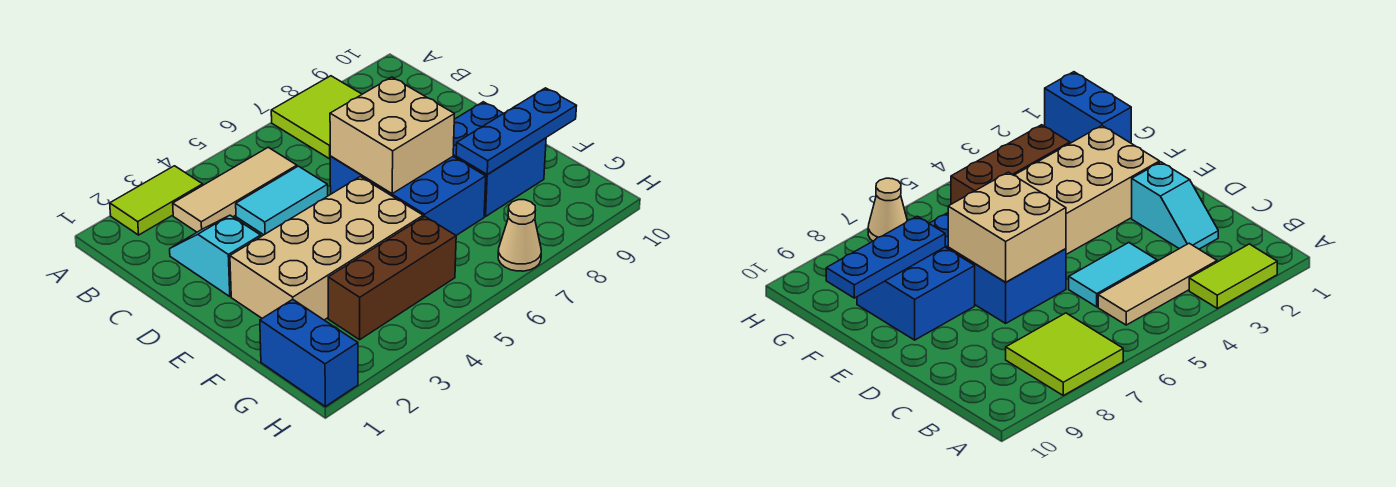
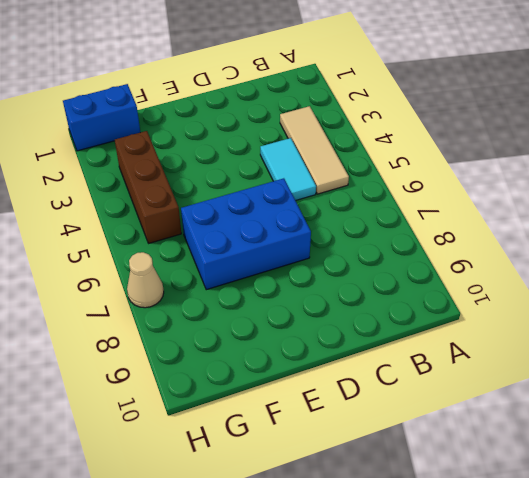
none -> lime 1x2 tile [110,166,203,235]
none -> lime 2x2 tile [271,76,362,159]
none -> cyan 1x2 slope [170,215,261,297]

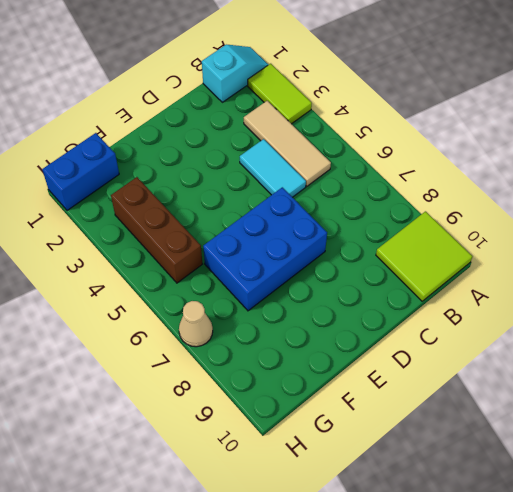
cyan 1x2 slope [202,45,269,102] -> cyan 1x2 slope moved to [170,215,261,297]
lime 2x2 tile [376,211,472,301] -> lime 2x2 tile moved to [271,76,362,159]
none -> tan 2x4 brick [230,177,423,320]
none -> blue 2x2 brick [453,102,546,216]
none -> tan 2x2 brick [330,77,454,194]

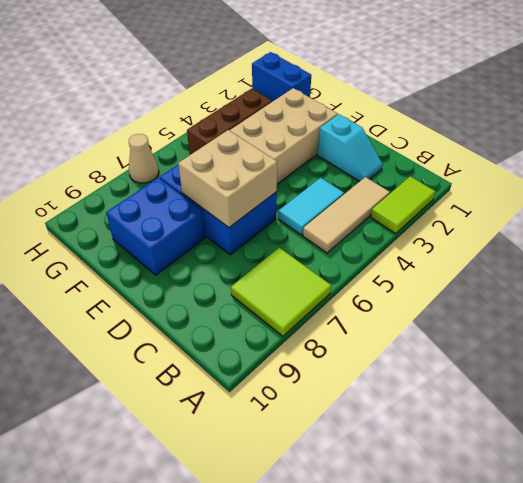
none -> blue 1x3 plate [456,88,576,174]

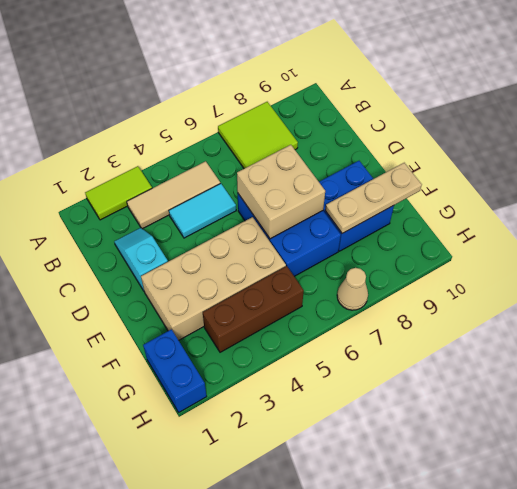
tan 1x3 plate [325,163,422,233] -> blue 1x3 plate [456,88,576,174]

